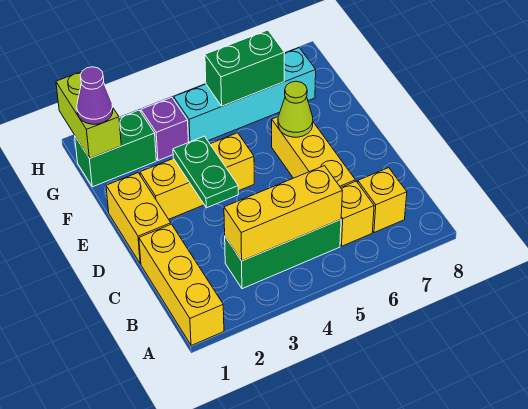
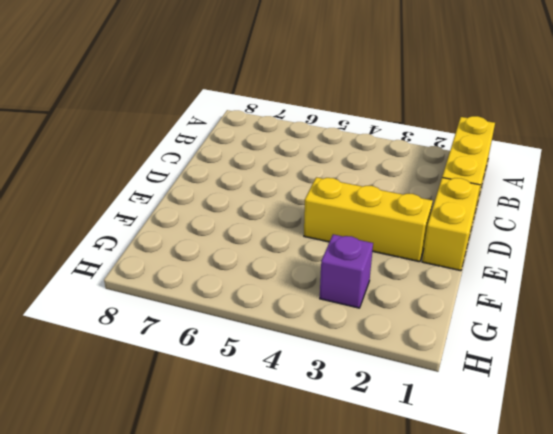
none -> green 1x3 brick [225,220,341,289]
none -> yellow 1x1 brick [340,181,374,246]
none -> yellow 1x1 brick [358,168,407,233]

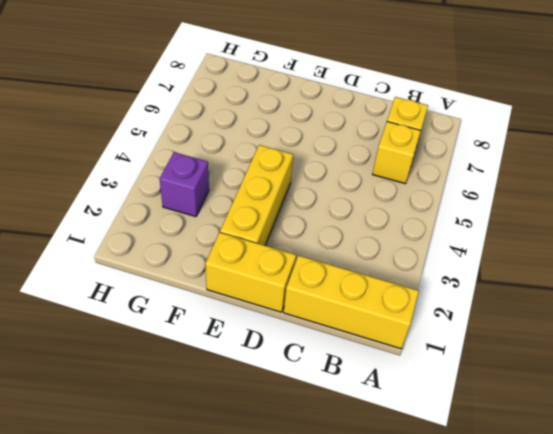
none -> green 1x3 brick [225,220,341,289]
none -> yellow 1x3 brick [272,117,355,188]
none -> green 1x2 brick [75,110,156,187]

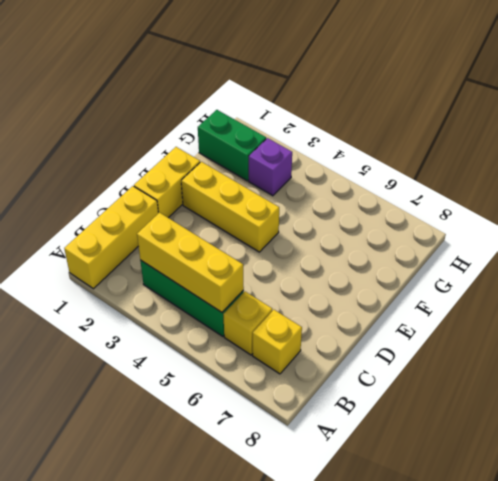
none -> yellow 1x3 brick [272,117,355,188]
none -> cyan 1x4 brick [174,48,316,142]
none -> green 1x2 plate [173,136,238,208]

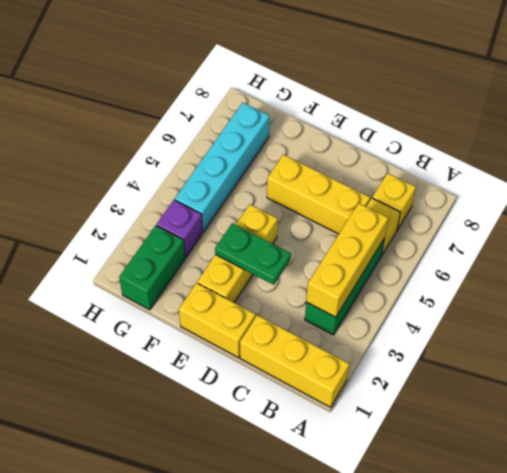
none -> lime 1x1 cone [278,81,313,137]
none -> lime 1x2 brick [56,72,121,159]
none -> green 1x2 brick [205,30,285,106]

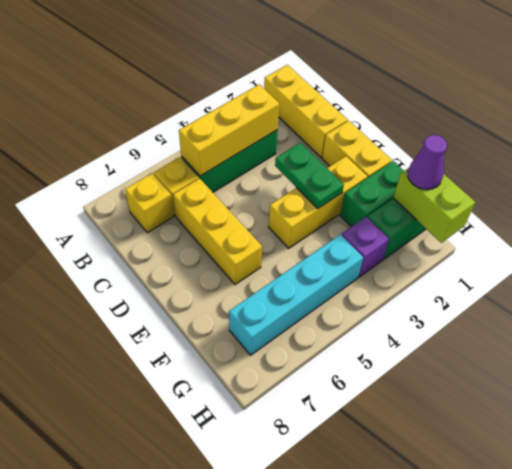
green 1x2 brick [340,161,404,227] -> green 1x2 brick moved to [205,30,285,106]
none -> lime 1x1 cone [278,81,313,137]

